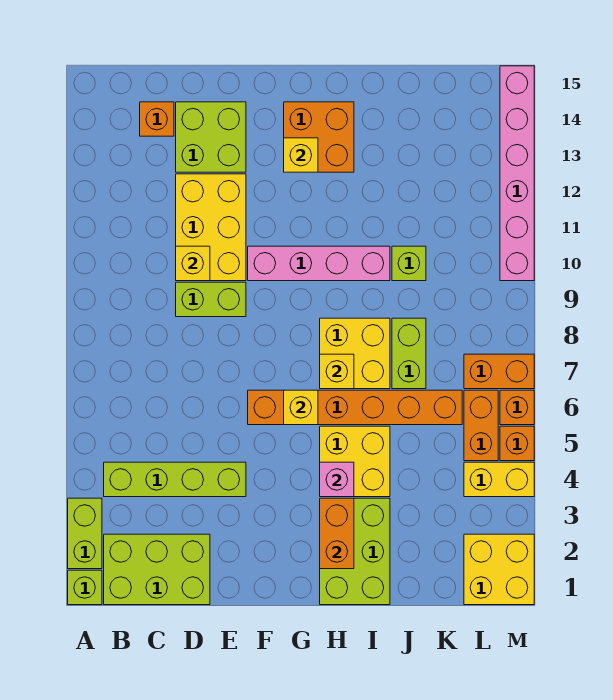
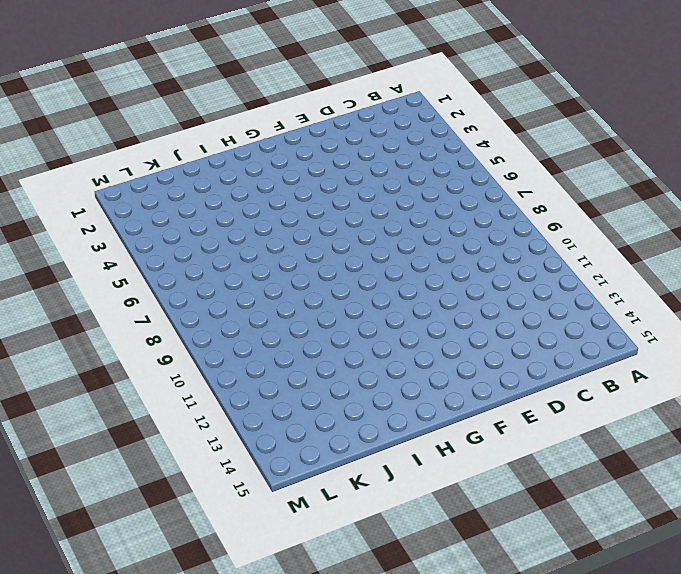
none -> lime 1x1 brick [68,570,102,605]
none -> lime 1x2 brick [68,498,102,569]
none -> lime 2x3 brick [104,534,210,605]

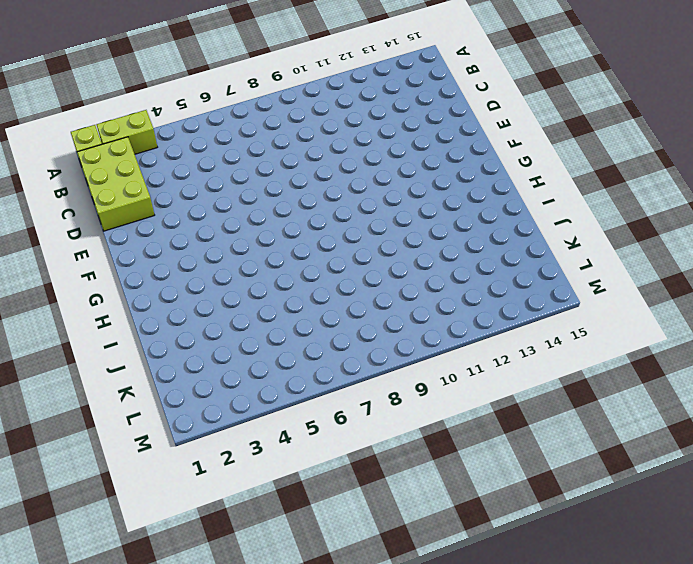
none -> lime 1x4 brick [104,462,246,497]
none -> orange 1x1 brick [140,102,174,136]
none -> lime 1x2 brick [176,282,246,317]

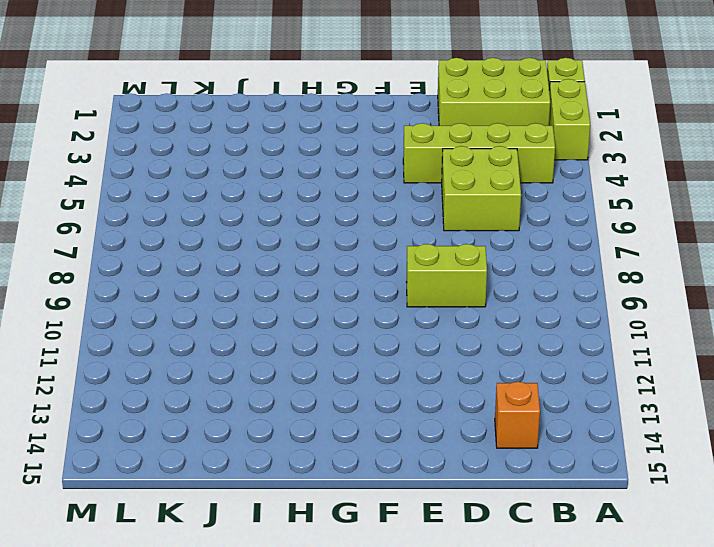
lime 2x2 brick [442,146,521,231] -> lime 2x2 brick moved to [176,102,246,172]
none -> yellow 2x3 brick [176,174,246,281]
none -> orange 1x6 brick [248,390,462,425]
none -> pink 1x4 brick [248,246,390,281]

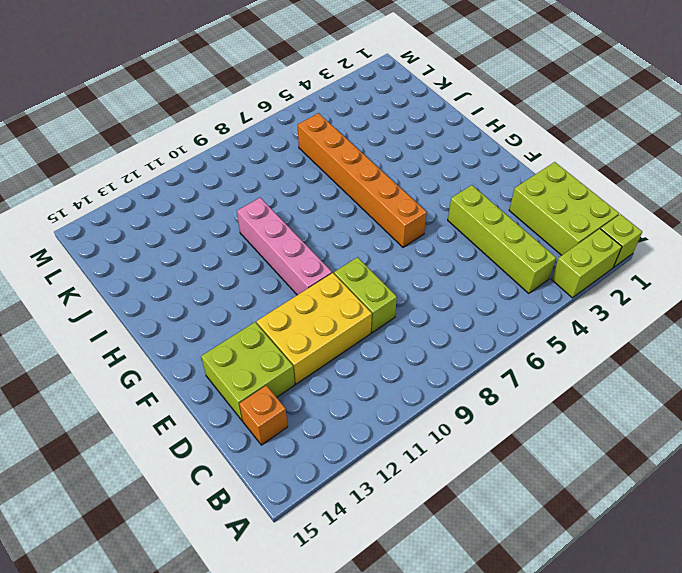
none -> orange 2x2 brick [284,102,354,172]
none -> lime 2x3 brick [320,498,390,605]
none -> yellow 2x2 brick [320,426,390,497]

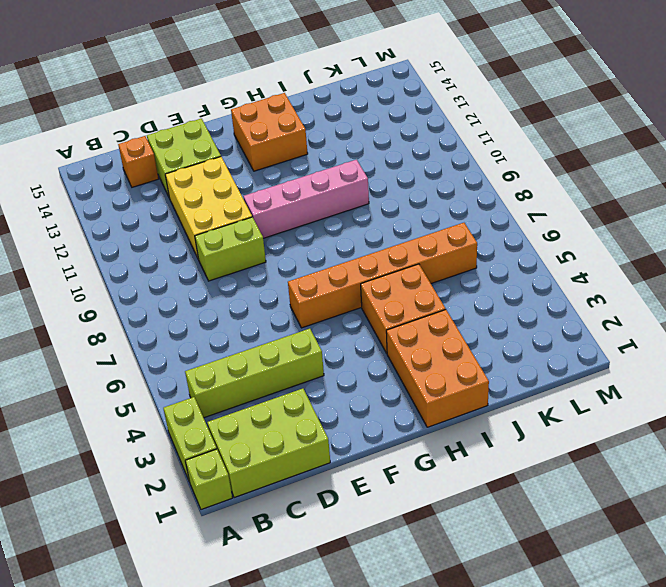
orange 2x3 brick [386,310,489,427] -> lime 2x3 brick [320,498,390,605]
orange 2x2 brick [361,264,446,353] -> yellow 2x2 brick [320,426,390,497]
none -> yellow 2x2 brick [320,318,390,389]
none -> lime 1x2 brick [392,318,426,389]
none -> lime 1x1 brick [392,246,426,281]

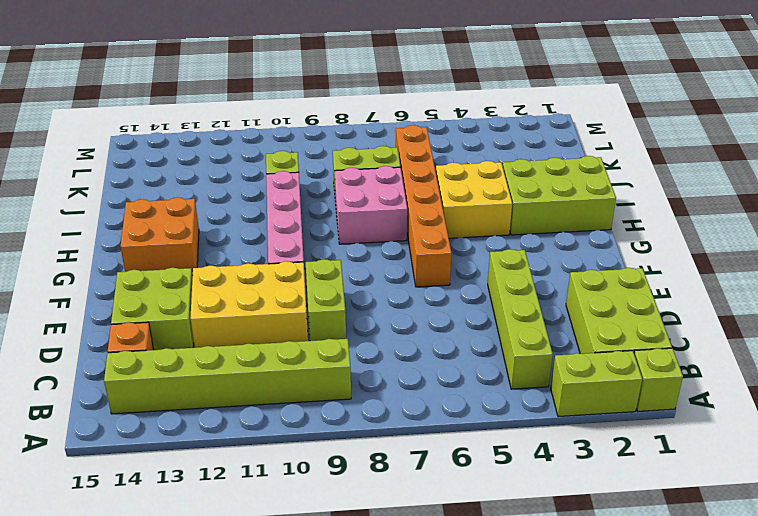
lime 1x6 brick [104,339,351,414] -> none
pink 2x2 brick [335,166,407,244] -> yellow 2x2 brick [320,318,390,389]
none -> yellow 2x2 brick [464,534,534,605]
none -> yellow 1x2 brick [464,462,534,497]
none -> orange 1x2 brick [464,390,498,461]

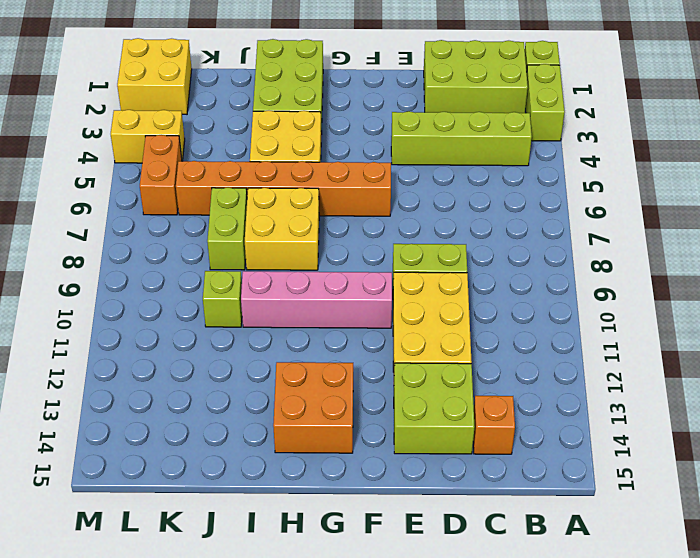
none -> orange 1x2 brick [464,354,534,389]
none -> orange 1x1 brick [500,426,534,461]
none -> orange 1x1 brick [500,390,534,425]

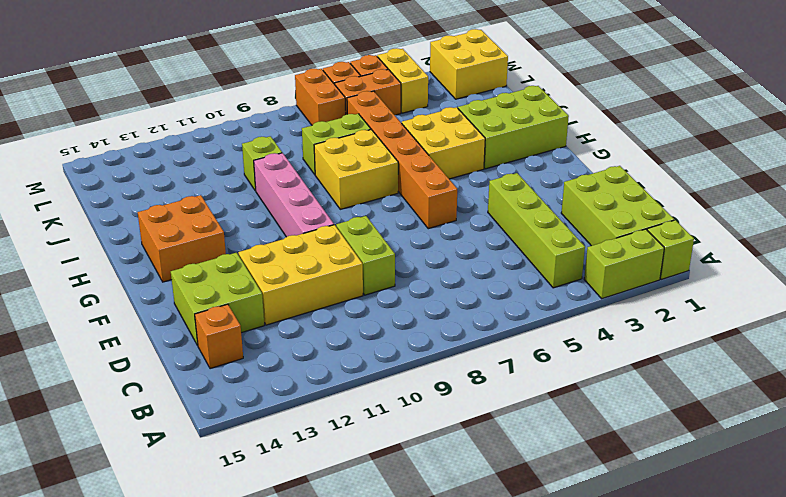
none -> pink 1x6 brick [500,66,534,281]
none -> yellow 1x1 brick [176,246,210,281]
none -> yellow 1x1 brick [284,390,318,425]

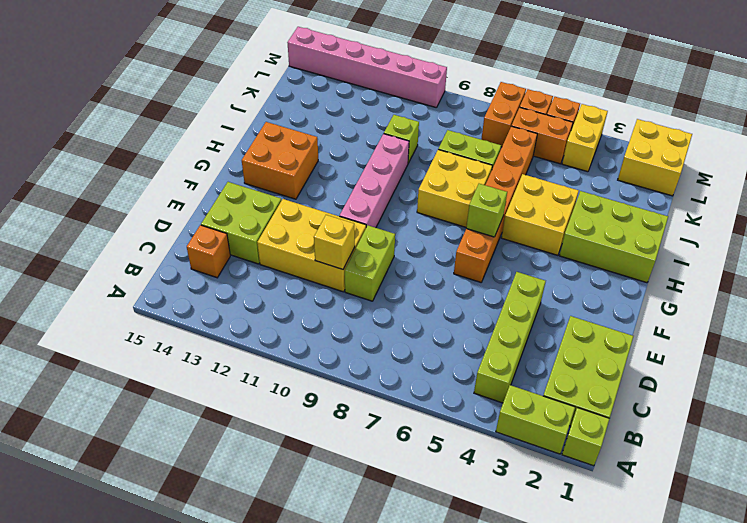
lime 1x1 brick [466,184,507,237] -> yellow 1x1 brick [284,390,318,425]
none -> yellow 1x1 brick [284,138,318,172]
none -> orange 1x2 brick [320,498,354,569]
none -> pink 1x1 brick [320,462,354,497]

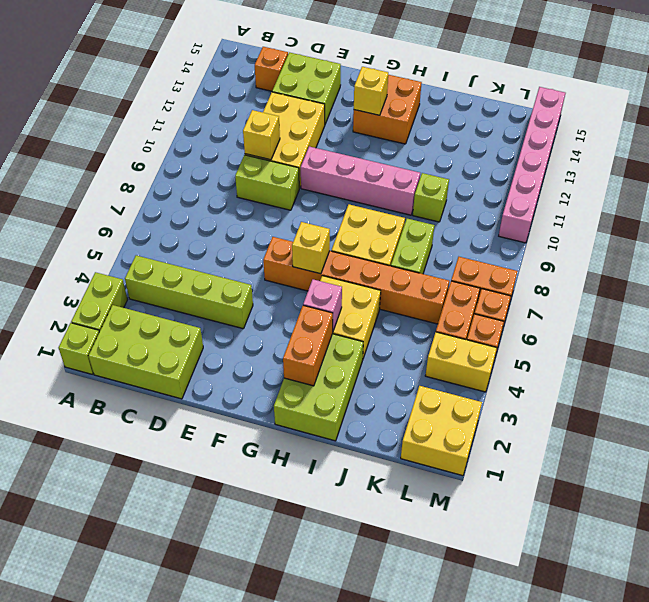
none -> yellow 1x1 brick [320,354,354,389]

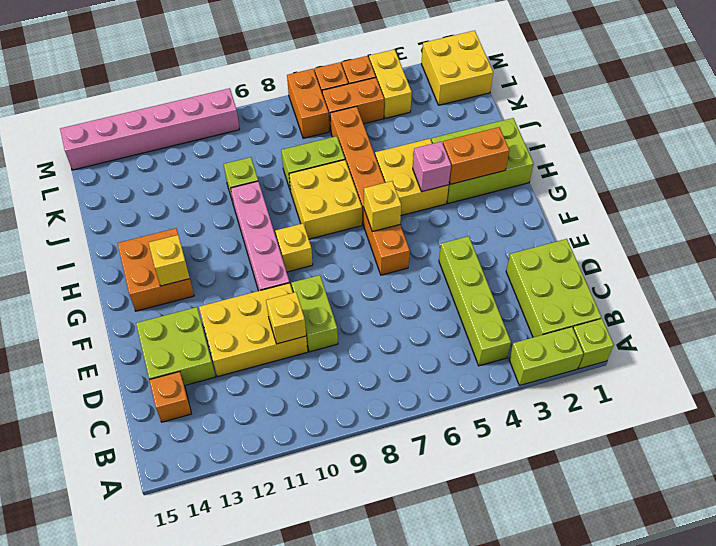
yellow 1x1 brick [275,223,313,272] -> yellow 1x1 brick moved to [320,354,354,389]

